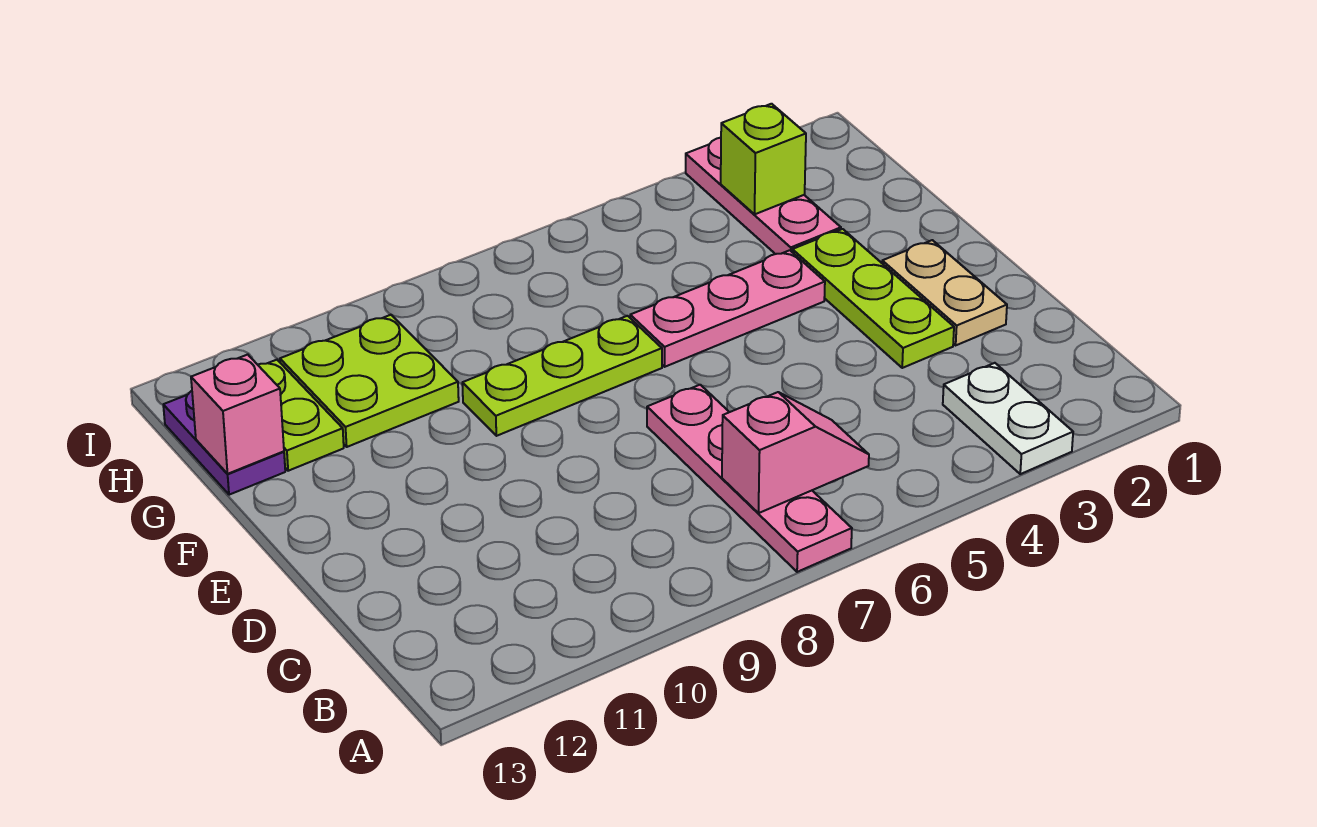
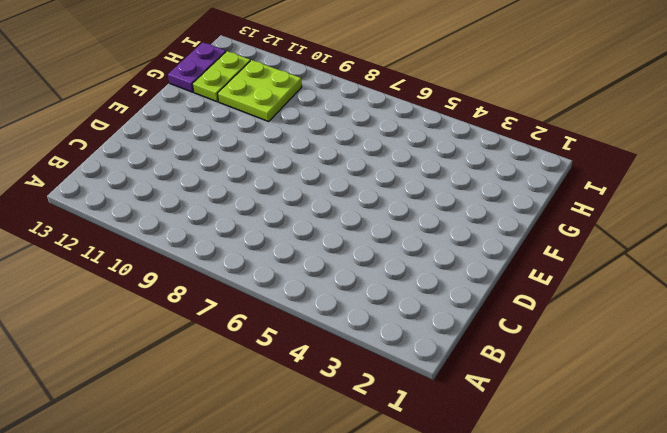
none -> white 1x2 plate [943,363,1073,474]
none -> pink 1x4 plate [647,385,852,572]
none -> tan 1x2 plate [882,240,1007,345]

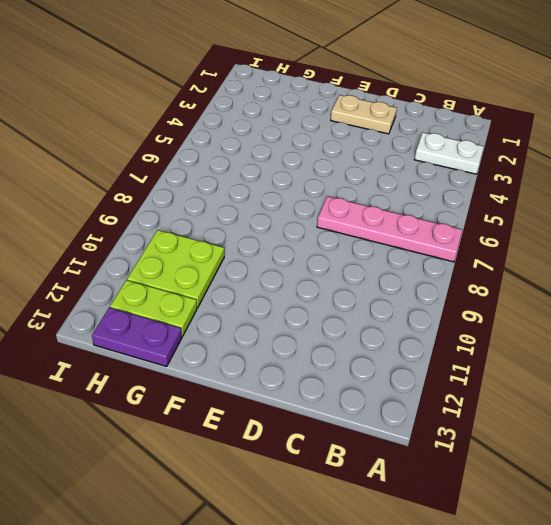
none -> lime 1x3 plate [792,229,954,368]
none -> pink 1x3 plate [630,250,825,367]
none -> lime 1x3 plate [462,316,662,436]

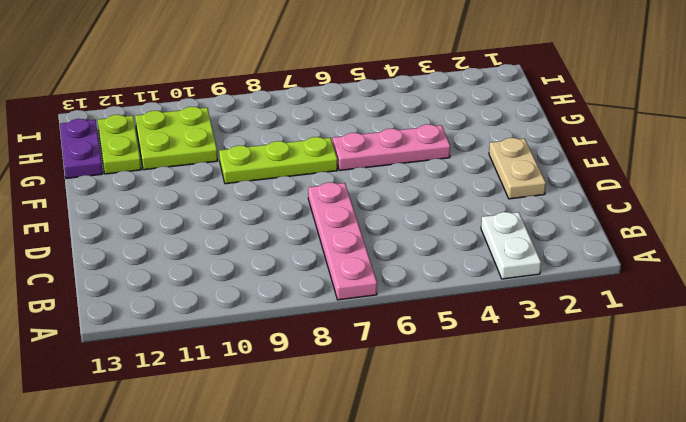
none -> lime 1x3 plate [792,229,954,368]
none -> pink 1x3 plate [686,138,841,254]
none -> pink 1x2 slope [722,392,869,513]

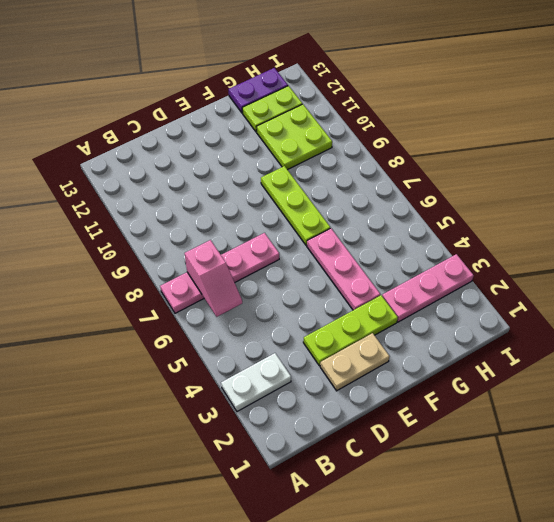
none -> pink 1x1 brick [191,355,284,474]
none -> lime 1x1 brick [721,104,806,214]

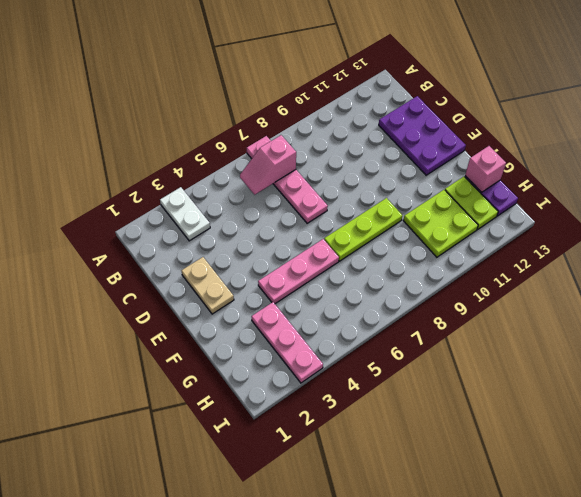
purple 2x3 plate [379,96,466,175] -> none
none -> lime 1x3 plate [792,229,954,368]
none -> lime 1x1 brick [721,104,806,214]

